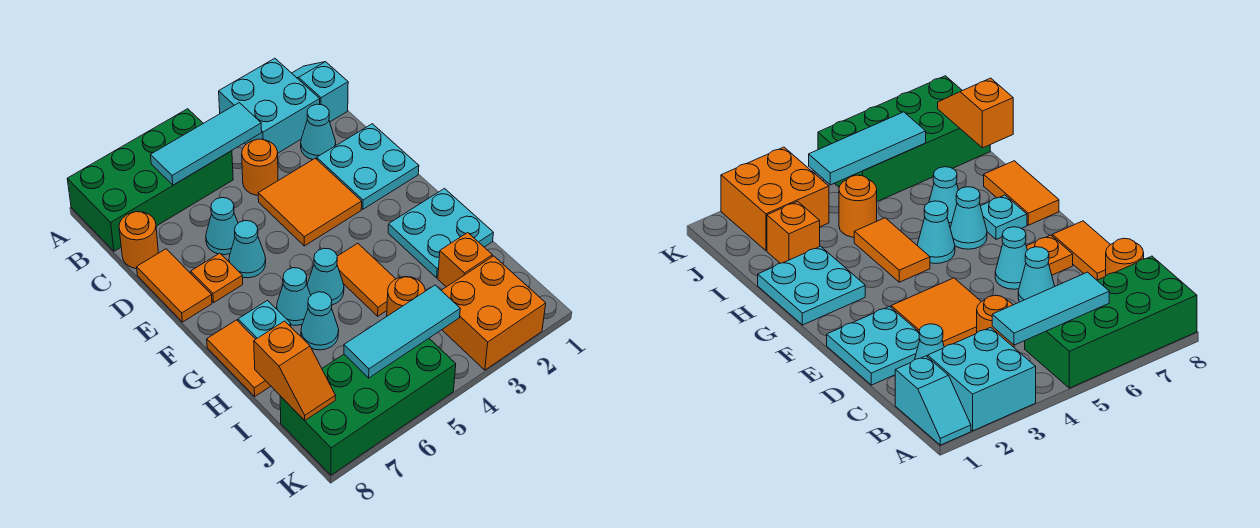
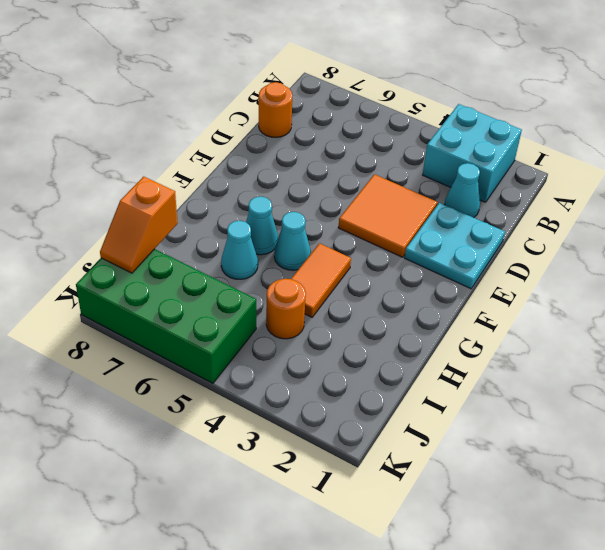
none -> cyan 1x2 slope [292,62,348,122]
none -> green 2x4 brick [67,109,233,251]
none -> orange 1x1 round brick [242,139,278,195]

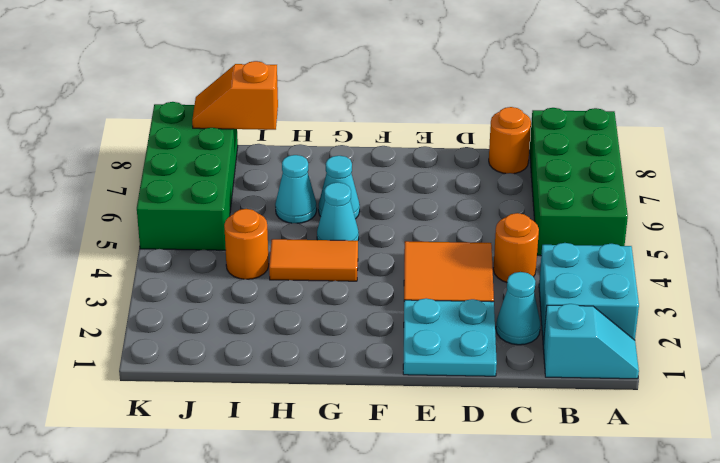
none -> cyan 1x1 cone [206,198,238,255]
none -> orange 1x2 tile [137,249,212,322]
none -> cyan 1x1 cone [229,221,266,278]

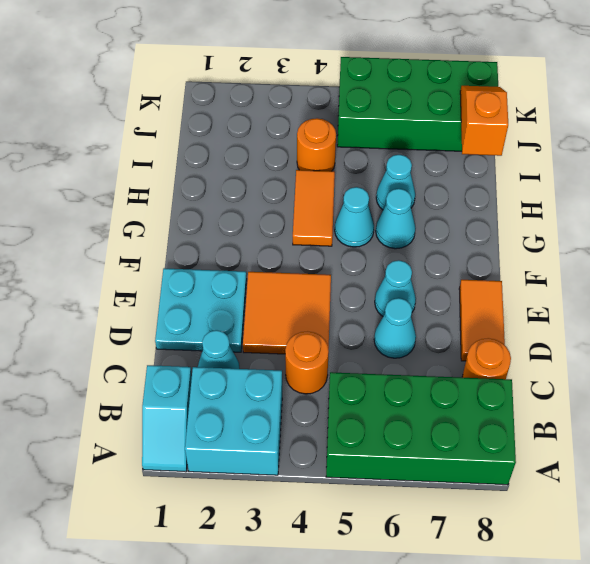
none -> orange 1x1 plate [191,253,243,302]
none -> cyan 2x2 plate [388,189,493,278]
none -> cyan 1x1 plate [238,301,291,339]

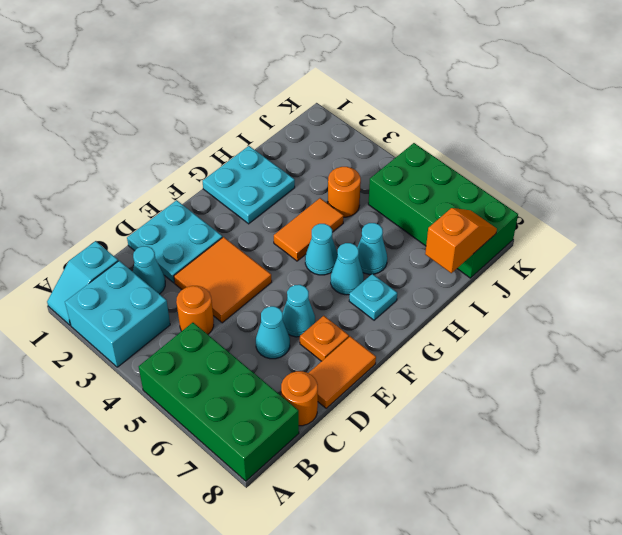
none -> orange 1x2 tile [207,320,271,396]
none -> orange 1x1 brick [438,233,492,287]
none -> orange 2x2 brick [441,256,546,370]

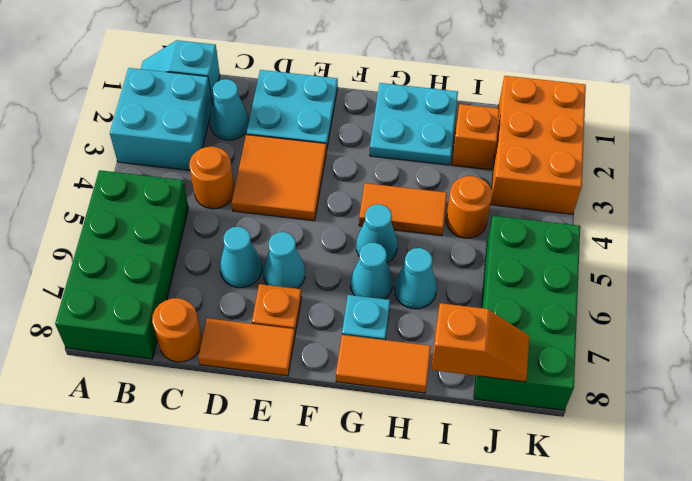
orange 2x3 brick [490,76,586,214] -> orange 2x2 brick [441,256,546,370]
none -> cyan 1x3 tile [151,103,262,185]
none -> cyan 1x3 tile [344,285,460,378]

